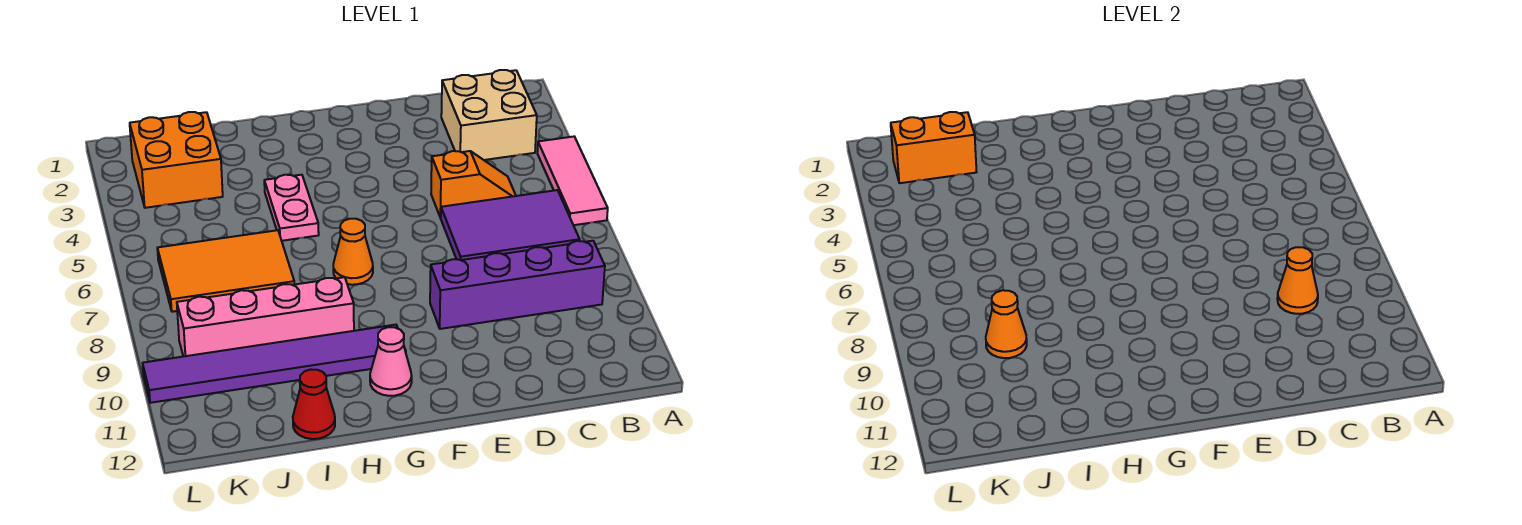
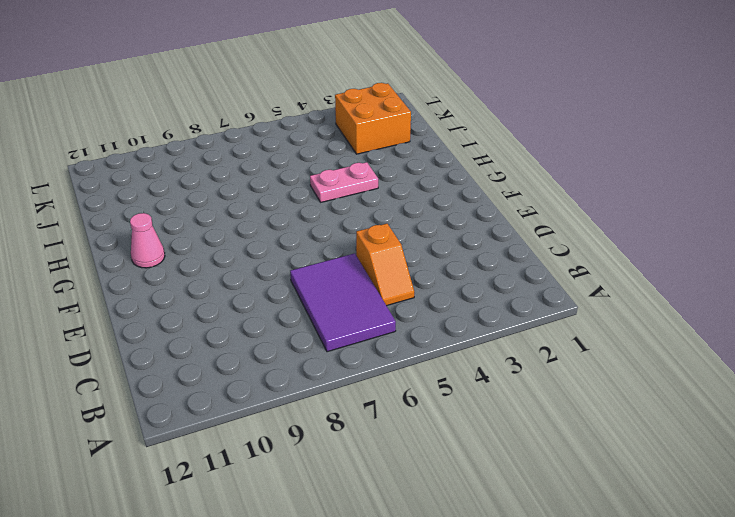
none -> pink 1x3 tile [537,137,608,225]
none -> tan 2x2 brick [441,70,537,160]
none -> purple 1x4 brick [430,241,605,329]

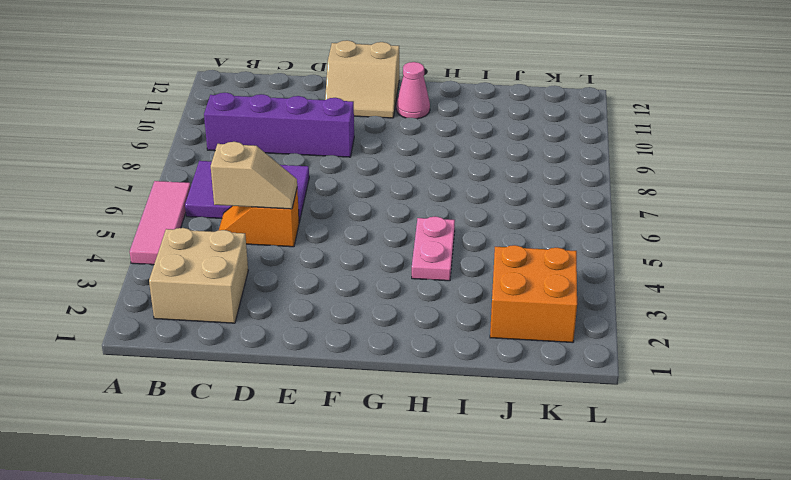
tan 1x2 slope [211,142,297,209] -> none
tan 2x2 slope [325,40,399,118] -> none
none -> orange 1x1 cone [333,219,373,285]
none -> purple 1x6 tile [143,325,406,403]
none -> pink 1x4 brick [177,277,354,356]

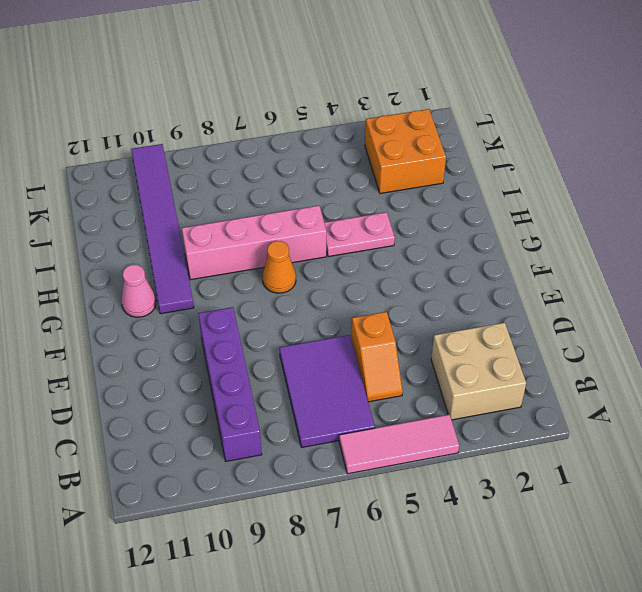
pink 1x4 brick [182,206,327,280] -> pink 1x4 brick turned to [177,277,354,356]
none -> orange 2x3 tile [157,230,294,312]
none -> red 1x1 cone [293,369,335,439]
none -> orange 1x1 cone [1277,247,1318,314]

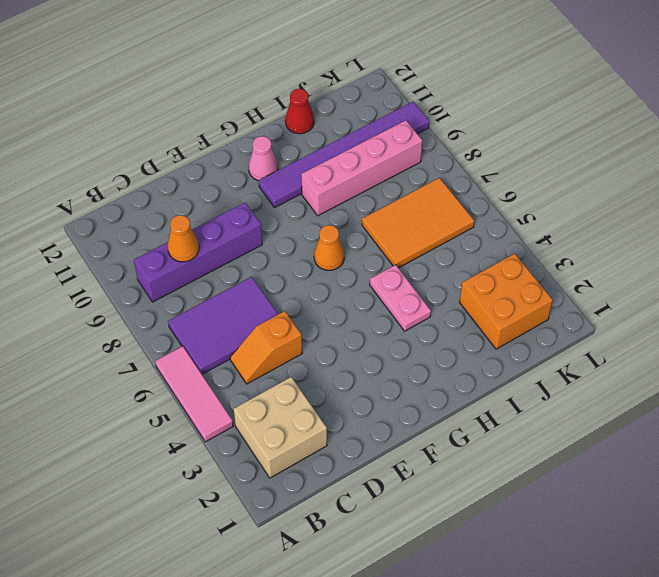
none -> orange 1x2 brick [891,112,976,183]
none -> orange 1x1 cone [986,290,1027,358]

